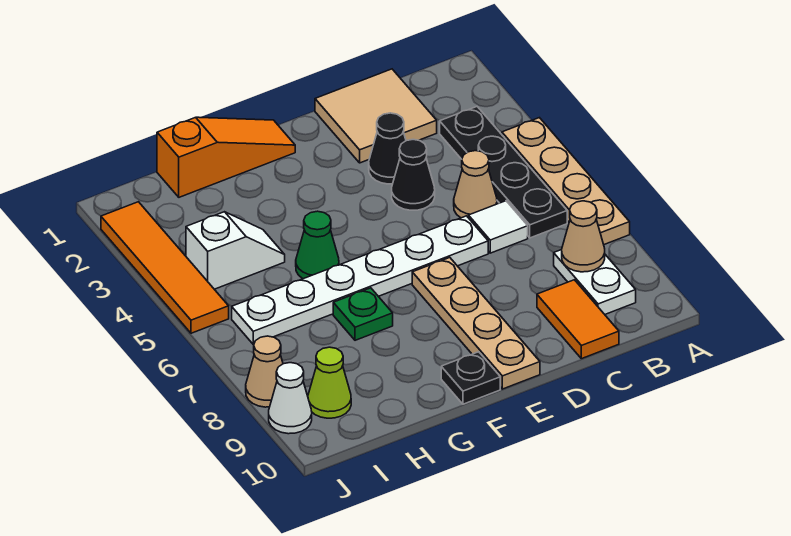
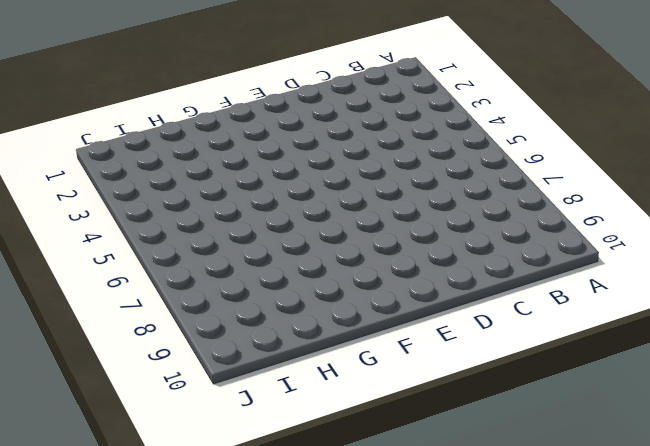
none -> tan 1x4 plate [502,118,630,244]
none -> black 1x4 plate [440,107,567,238]
none -> white 1x2 plate [554,250,636,314]

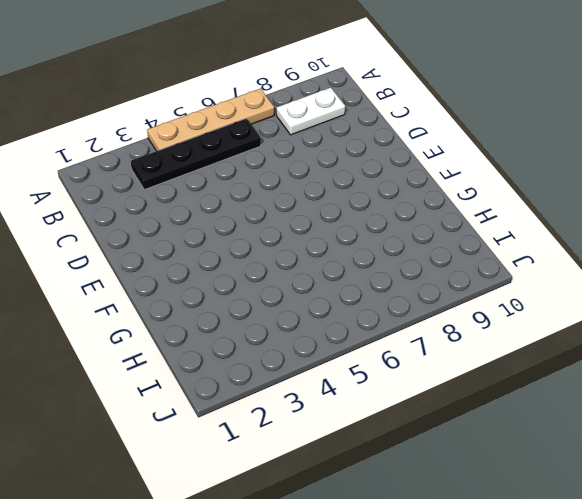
none -> tan 2x2 tile [315,69,437,163]
none -> tan 1x1 cone [454,151,497,218]
none -> white 1x1 tile [469,201,528,253]

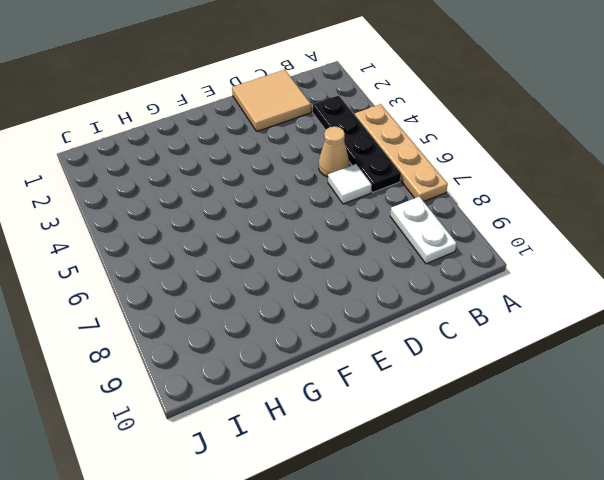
none -> orange 1x2 tile [537,280,619,359]
none -> black 1x1 cone [369,113,406,184]
none -> black 1x1 cone [392,139,435,210]

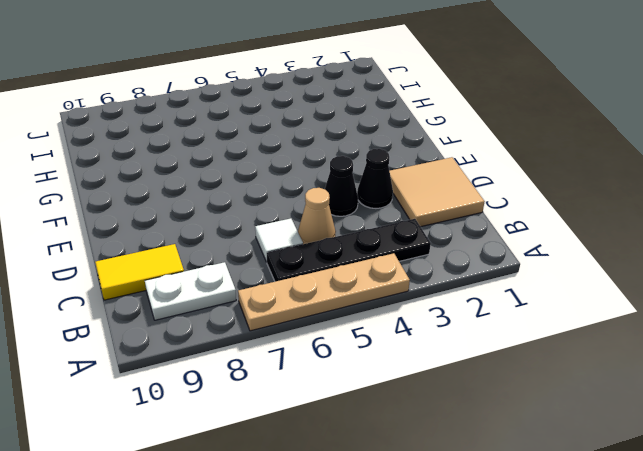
yellow 1x2 tile [95,244,184,300] -> orange 1x2 tile [537,280,619,359]
none -> white 1x6 plate [232,216,488,345]
none -> tan 1x4 plate [412,258,540,389]
none -> orange 1x3 slope [157,117,295,197]

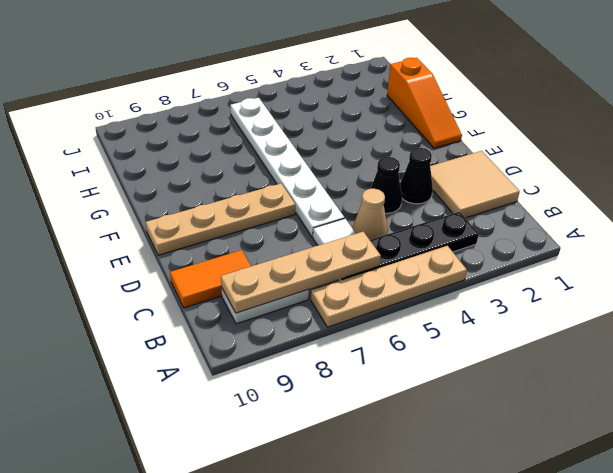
tan 1x4 plate [221,232,381,313] -> tan 1x1 cone [562,201,605,272]
none -> black 1x1 plate [441,352,500,404]
none -> green 1x1 cone [296,211,339,279]
none -> green 1x1 plate [333,288,393,340]

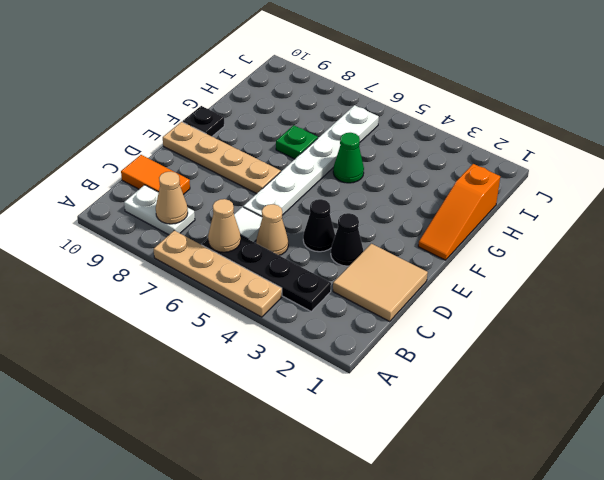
tan 1x1 cone [208,199,241,252] -> tan 1x1 cone moved to [246,336,283,407]
none -> white 1x2 slope [186,212,285,289]
none -> lime 1x1 cone [308,347,351,418]
none -> orange 1x4 tile [101,202,229,333]

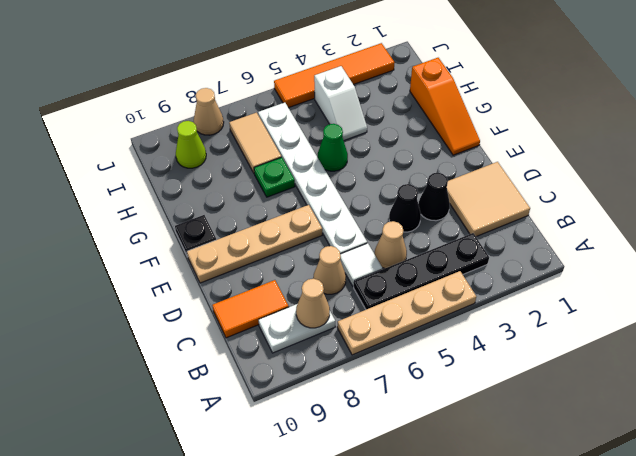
tan 1x1 cone [313,246,346,294] -> none
tan 1x2 tile [229,113,281,173] -> none
none -> white 1x1 cone [269,363,312,434]

